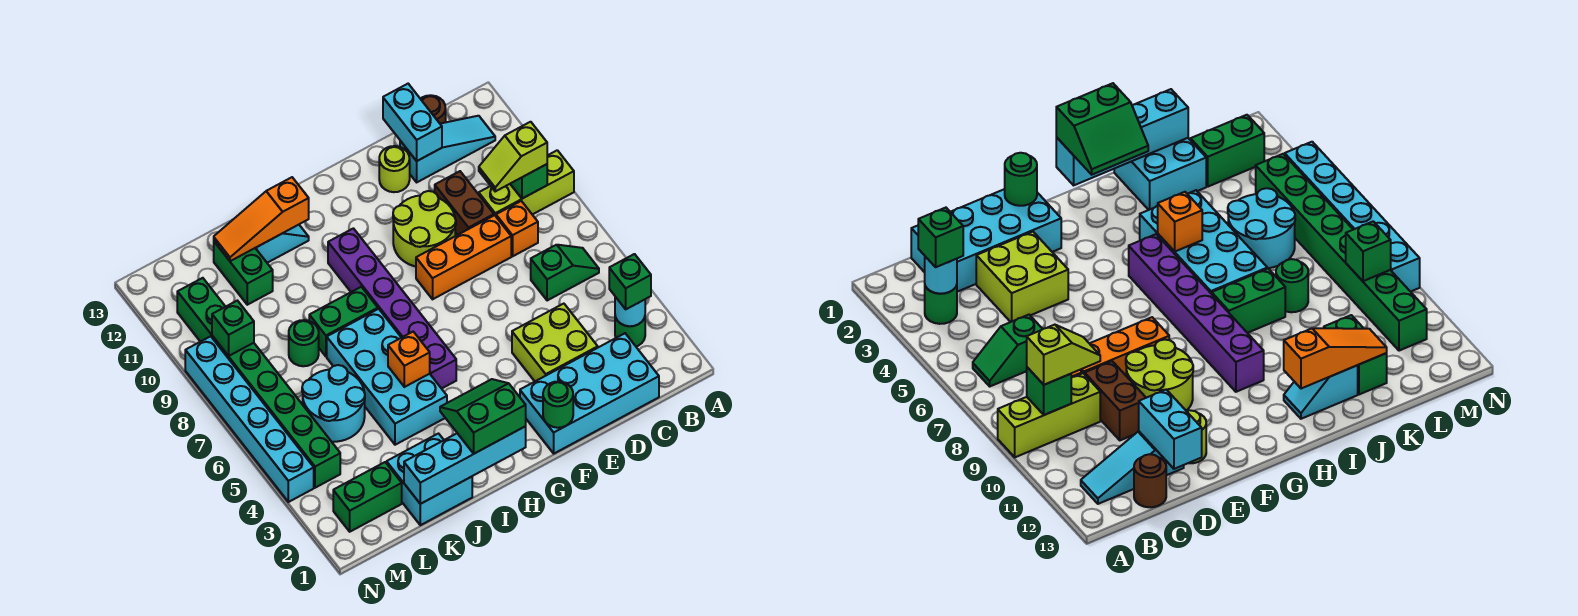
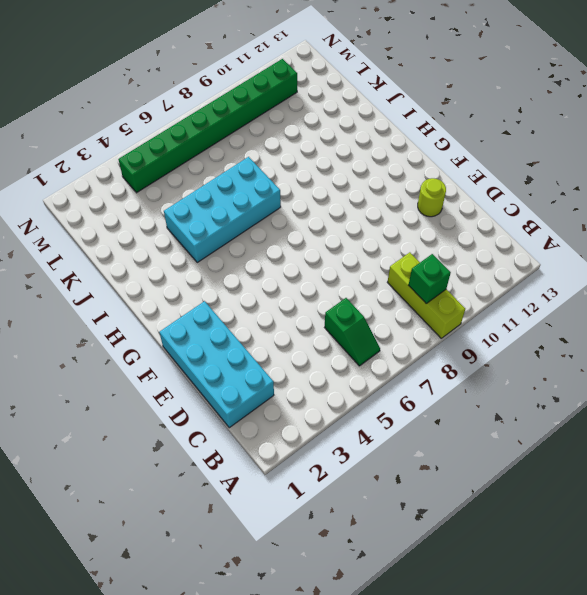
none -> green 1x1 round brick [615,317,645,346]
none -> cyan 1x3 slope [400,116,495,182]
none -> orange 1x1 brick [496,201,538,256]
none -> brown 1x1 round brick [421,95,446,124]

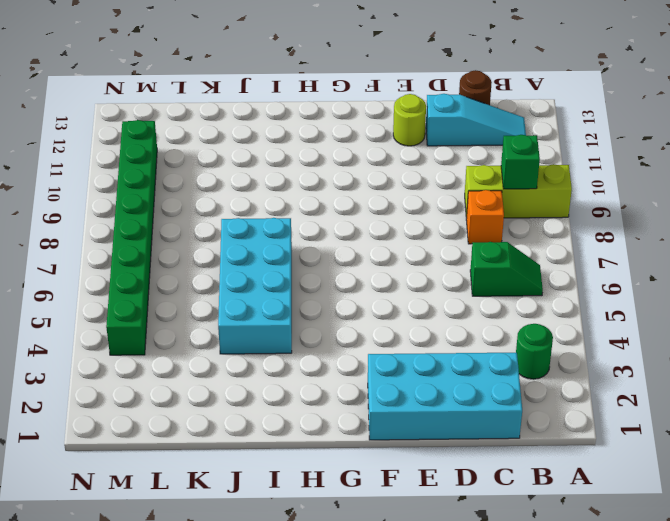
none -> lime 2x2 brick [512,304,598,381]
none -> orange 1x3 brick [416,215,511,299]
none -> brown 1x2 brick [435,171,494,235]
none -> lime 2x2 round brick [393,191,456,267]

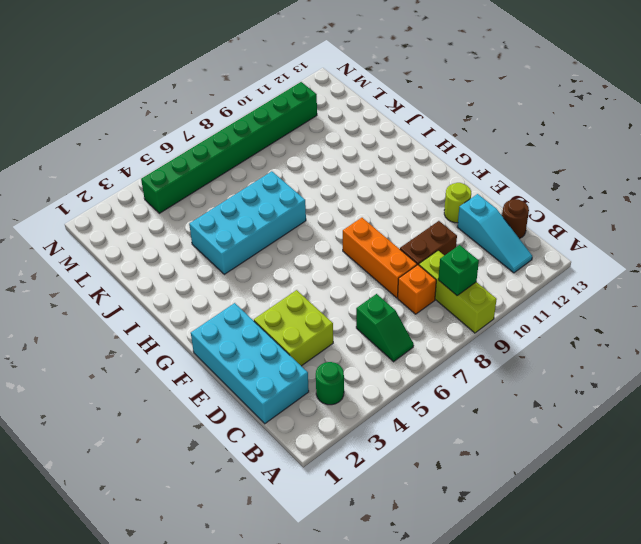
none -> lime 2x2 round brick [393,191,456,267]
none -> purple 1x6 brick [328,228,456,389]
none -> green 1x2 brick [309,287,378,356]
none -> cyan 1x2 slope [256,225,309,263]

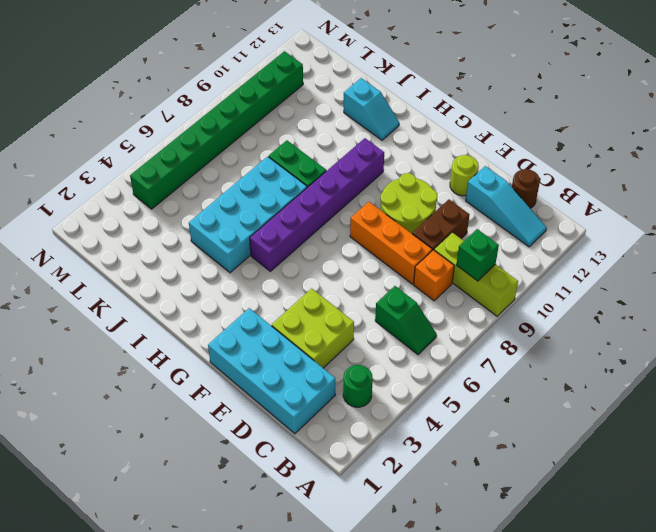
none -> cyan 2x2 brick [387,434,472,525]
none -> cyan 2x2 round brick [302,365,365,442]
none -> green 1x1 round brick [289,320,319,366]
none -> green 1x2 brick [214,242,273,305]

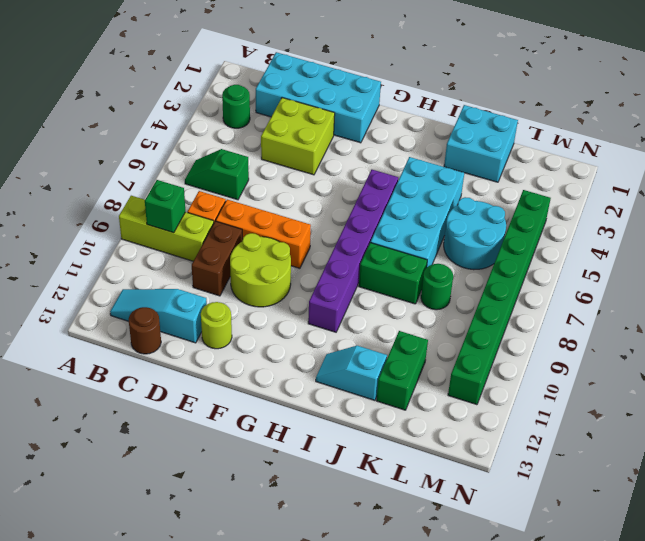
none -> green 1x2 brick [333,462,402,532]
none -> cyan 1x6 brick [185,336,314,502]
none -> cyan 1x1 round brick [615,297,645,326]
none -> cyan 1x2 brick [383,84,442,161]

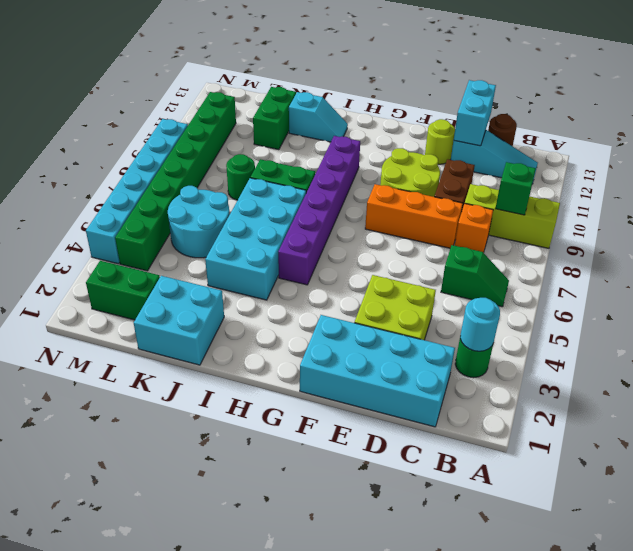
none -> green 1x1 round brick [543,381,573,428]
none -> cyan 1x4 brick [404,426,526,504]
none -> orange 1x1 brick [388,332,430,387]
none -> orange 1x3 slope [214,177,309,261]

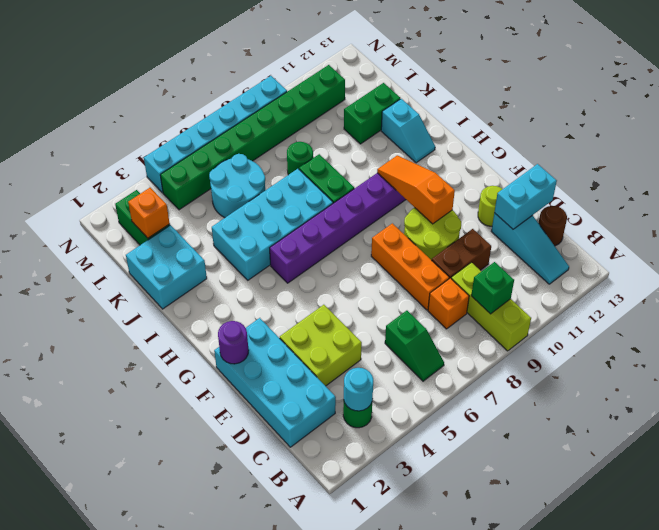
purple 1x1 round brick [218,321,249,364] -> green 1x1 round brick [543,381,573,428]
orange 1x3 slope [377,155,455,224] -> orange 1x3 slope moved to [214,177,309,261]
orange 1x1 brick [128,188,170,238] -> orange 1x1 brick moved to [388,332,430,387]
none -> cyan 1x4 brick [404,426,526,504]
none -> green 1x1 brick [212,301,254,356]
none -> green 1x1 brick [609,254,651,309]
none -> lime 1x2 slope [479,122,547,191]

